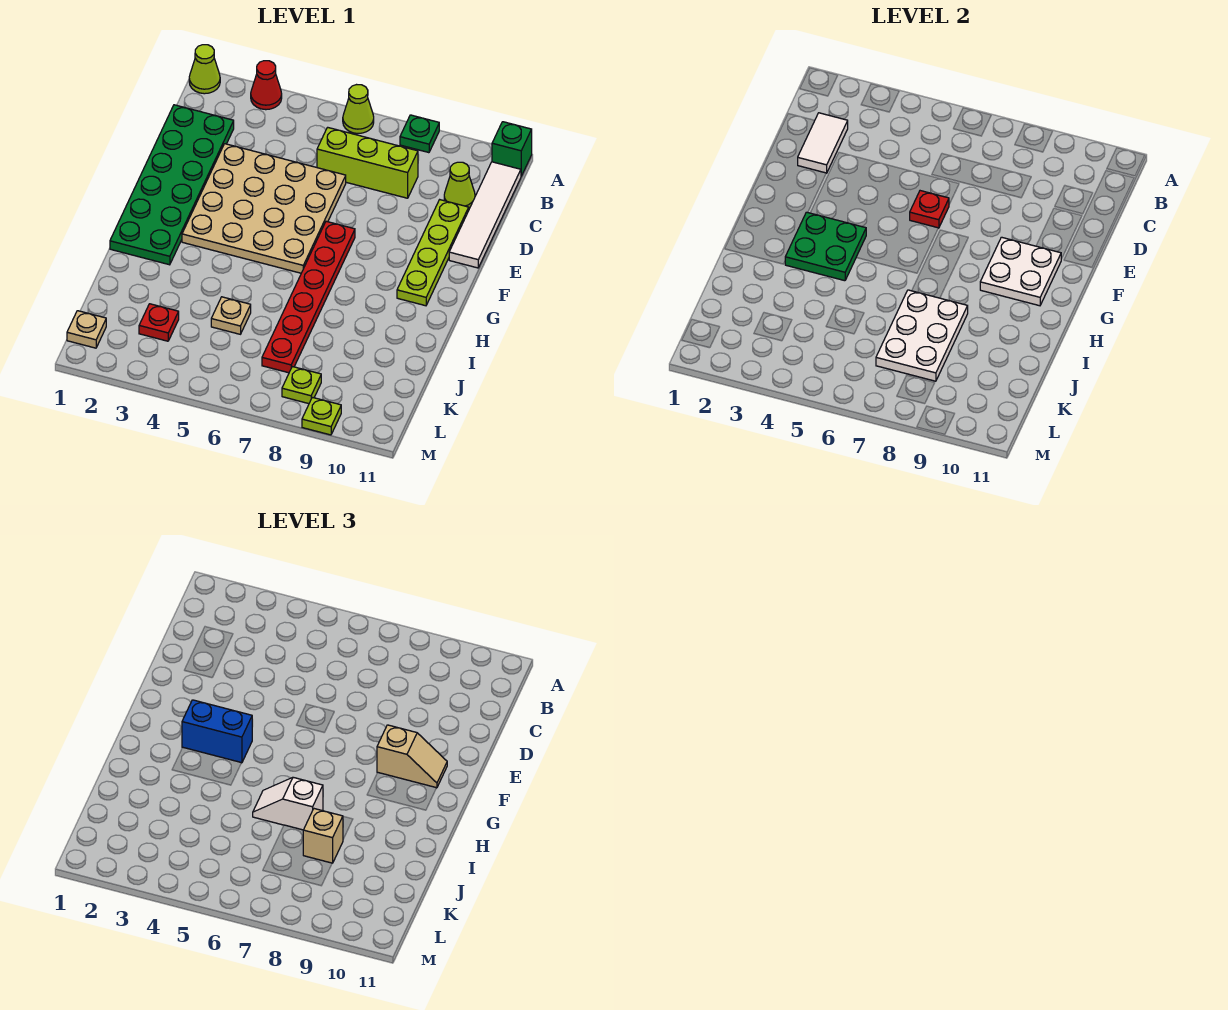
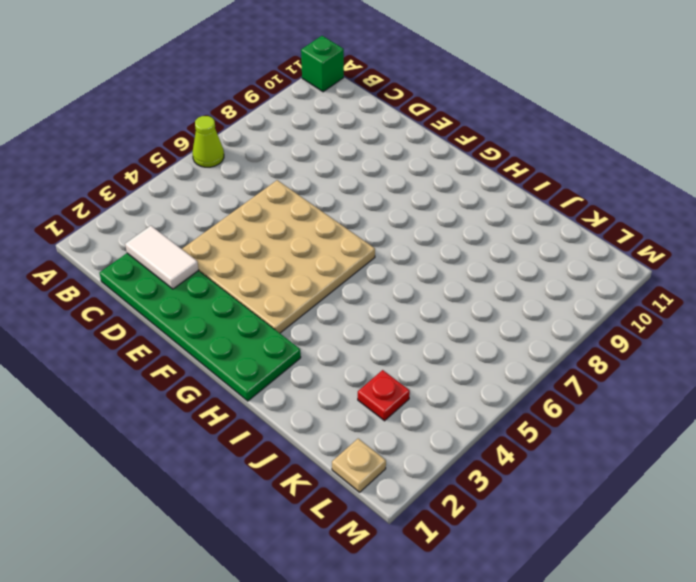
none -> lime 1x1 cone [189,45,220,94]
none -> red 1x1 cone [251,61,282,110]
none -> green 1x1 plate [400,115,439,153]

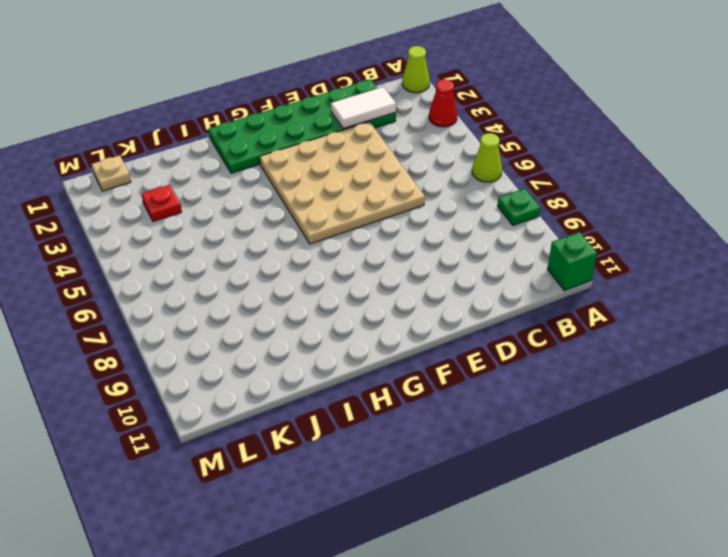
none -> white 1x4 tile [449,162,521,268]
none -> lime 1x3 brick [317,127,418,198]
none -> lime 1x1 cone [444,162,475,208]

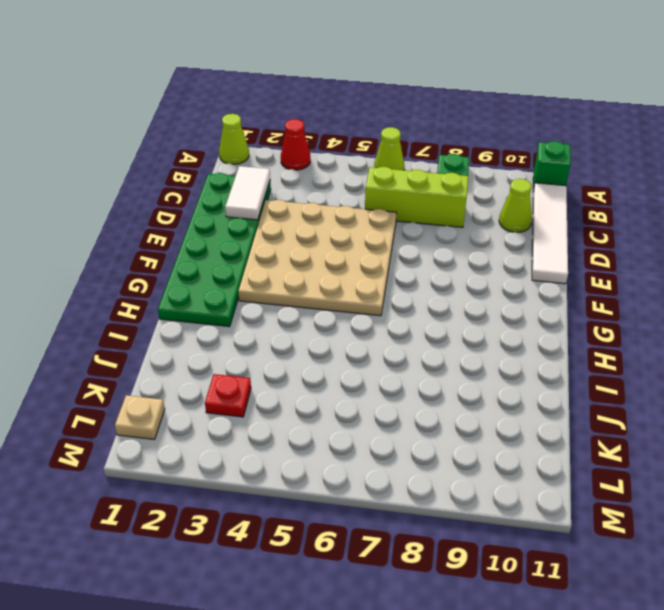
none -> lime 1x4 plate [397,200,469,306]
none -> red 1x6 plate [262,221,355,373]
none -> tan 1x1 plate [211,297,251,334]

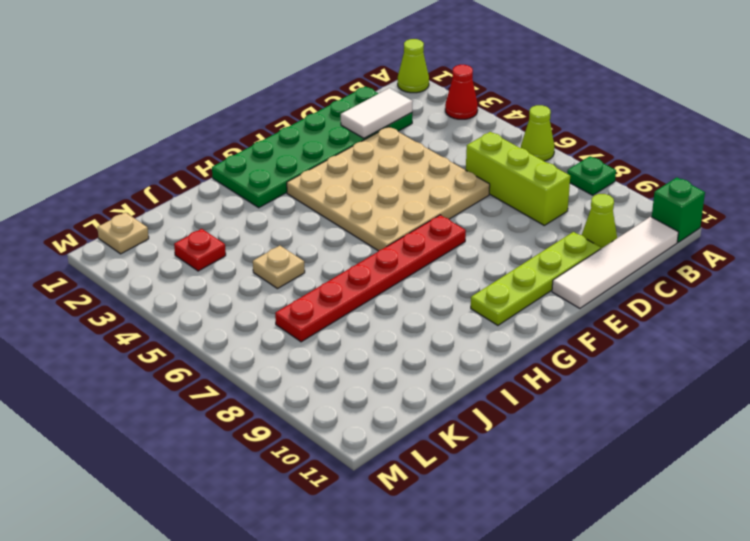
none -> lime 1x1 plate [282,367,321,404]
none -> lime 1x1 plate [302,397,341,435]
none -> red 1x1 plate [910,191,949,228]

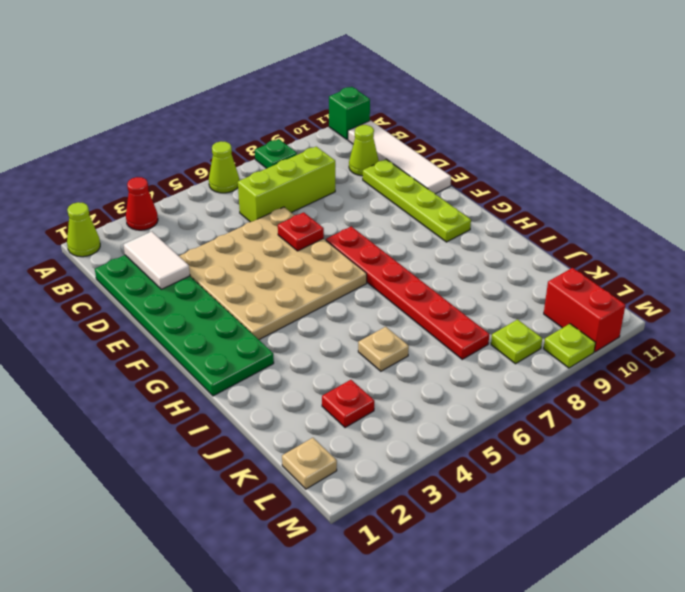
red 1x2 brick [544,268,625,352] -> none
none -> white 2x2 plate [980,237,1061,306]
none -> green 2x2 plate [785,212,866,281]
none -> white 2x3 plate [876,290,968,381]

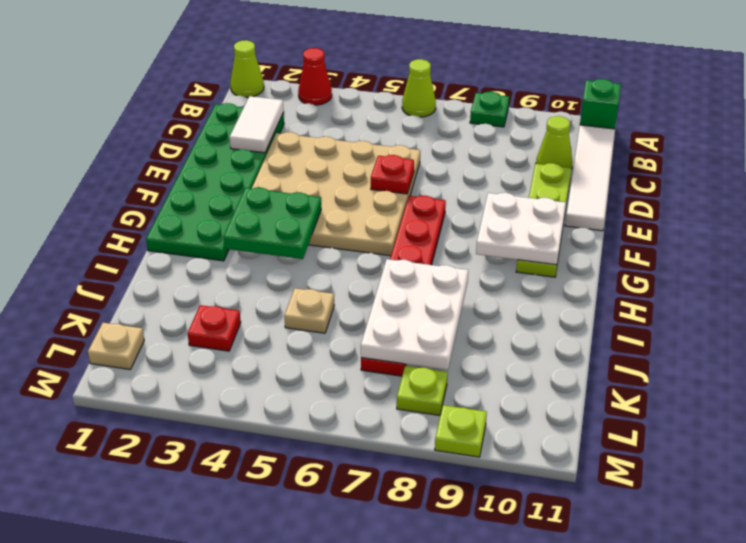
none -> lime 1x3 brick [317,127,418,198]
none -> tan 1x2 slope [377,725,447,788]
none -> blue 1x2 brick [182,700,252,763]

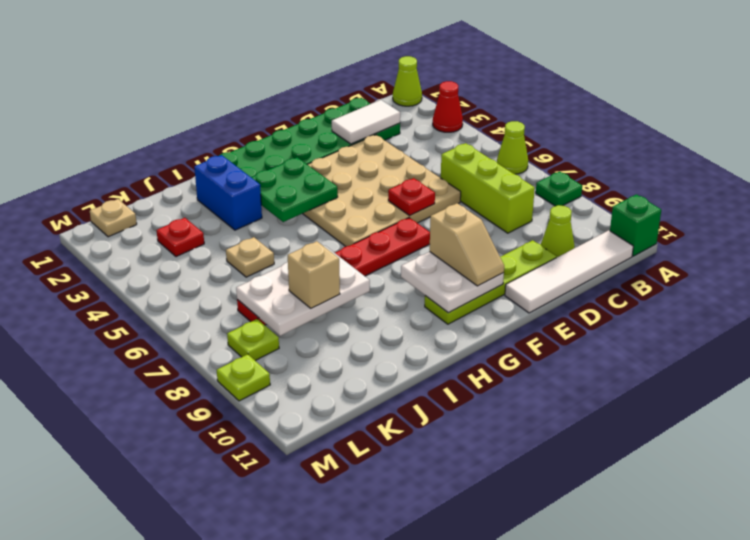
blue 1x2 brick [194,155,262,230] -> blue 1x2 brick moved to [182,700,252,763]
none -> white 1x2 slope [253,777,323,830]

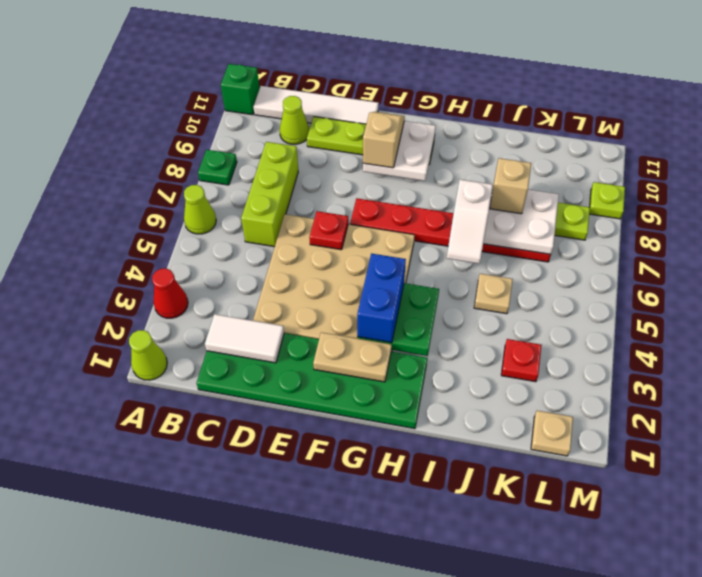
tan 1x2 plate [313,332,392,382] -> none

